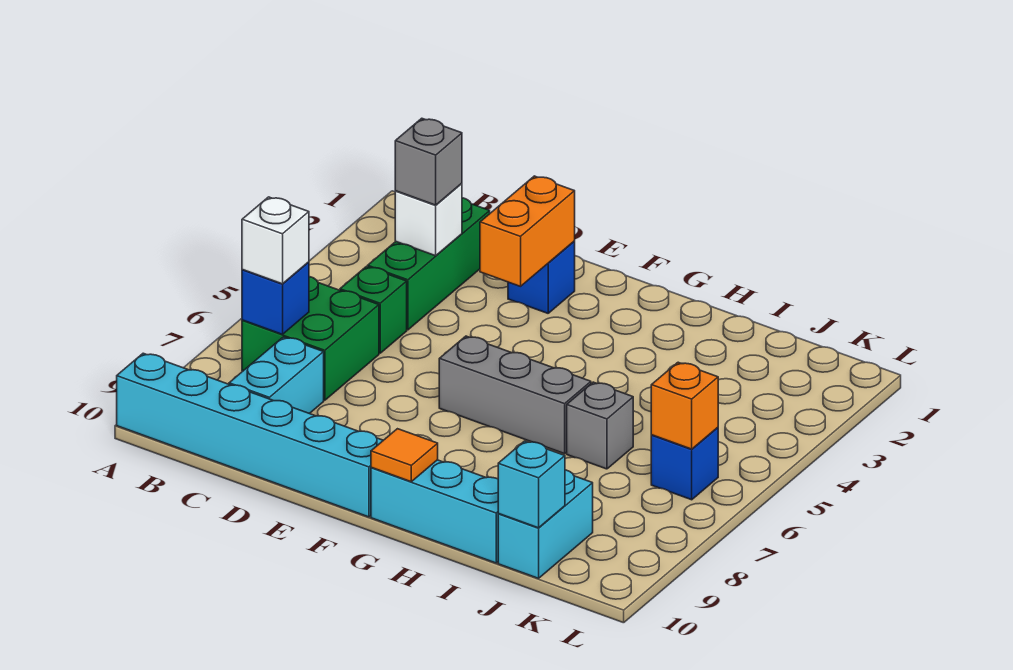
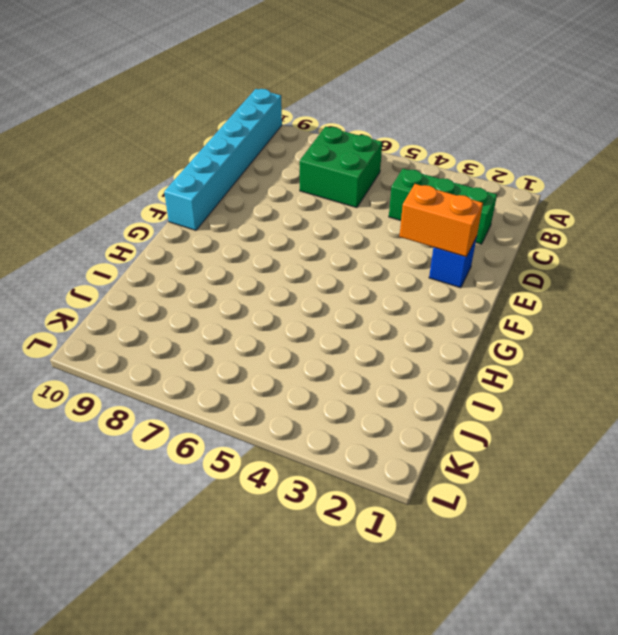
none -> green 1x1 brick [340,267,407,353]
none -> cyan 1x2 brick [229,337,324,414]
none -> grey 1x3 brick [439,336,591,454]

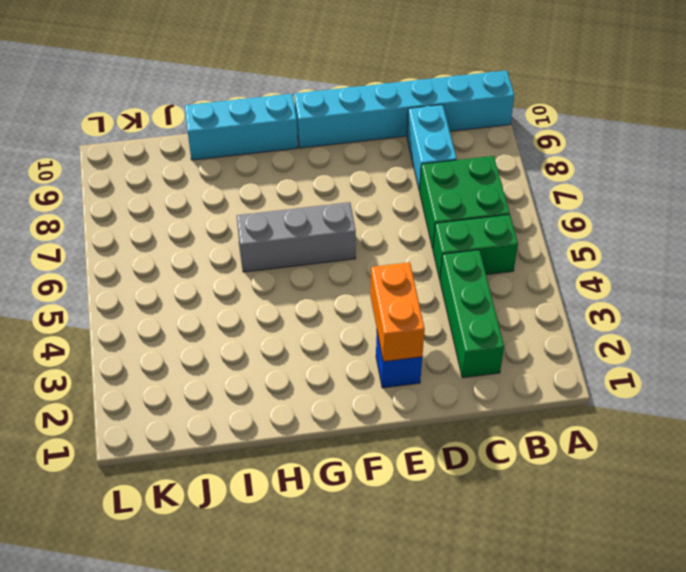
green 1x2 brick [433,215,518,279] -> green 1x1 brick [340,267,407,353]
none -> grey 1x1 brick [567,382,633,469]
none -> cyan 1x2 brick [498,470,593,578]
none -> blue 1x1 brick [651,428,718,500]

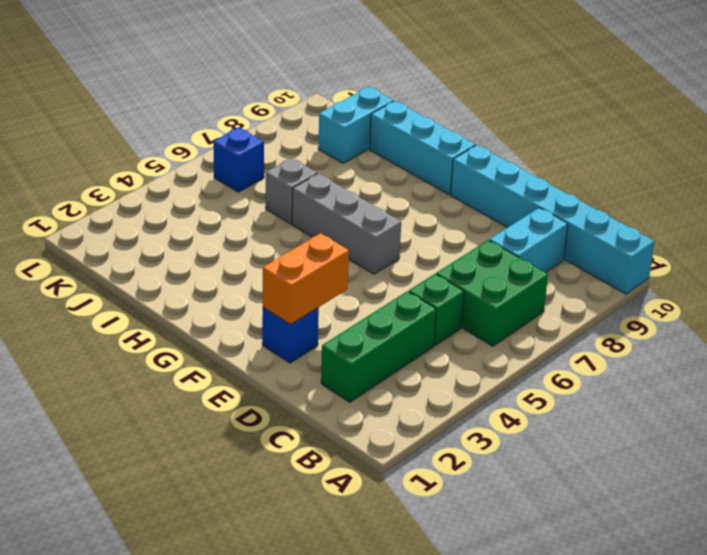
none -> blue 1x1 brick [242,262,309,334]
none -> white 1x1 brick [395,183,462,256]
none -> orange 1x1 tile [371,429,438,482]

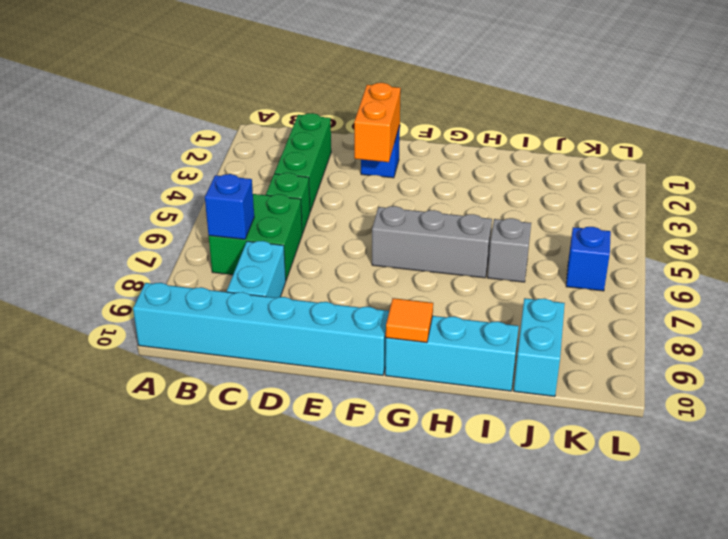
none -> white 1x1 brick [395,183,462,256]
none -> cyan 1x1 brick [498,441,565,528]
none -> orange 1x1 brick [651,362,718,449]

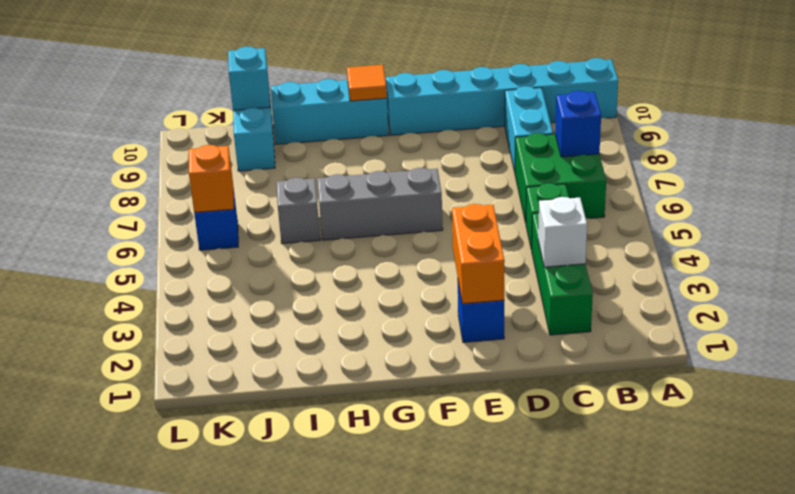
none -> white 1x1 brick [242,197,309,284]
none -> grey 1x1 brick [395,118,462,205]

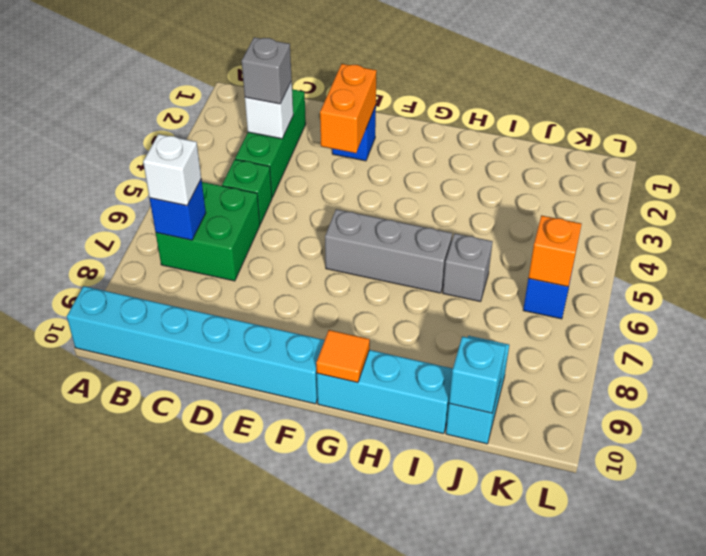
none -> cyan 1x2 brick [229,337,324,414]

